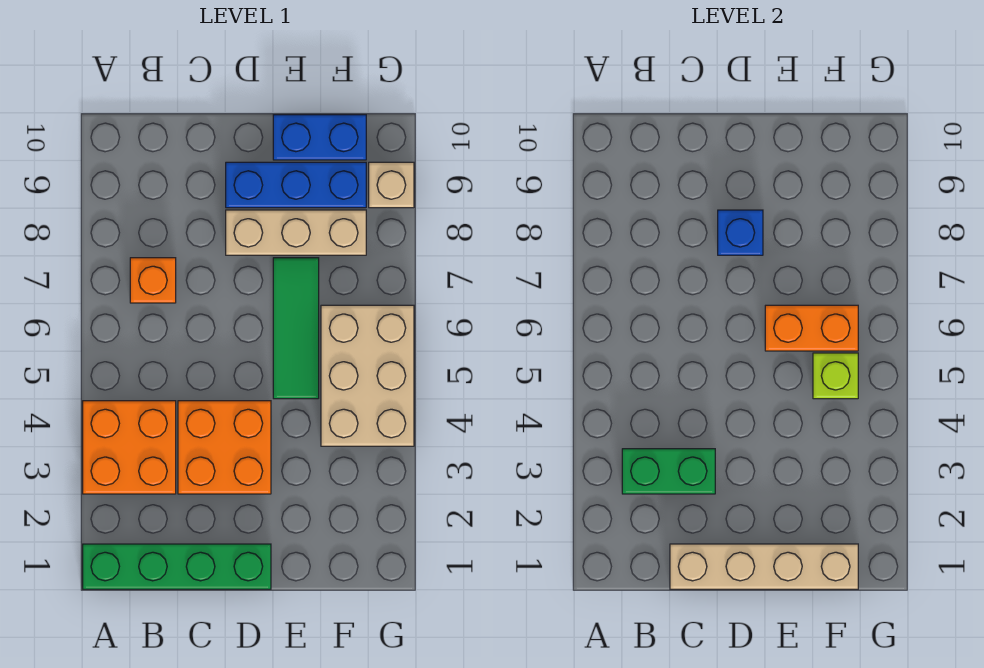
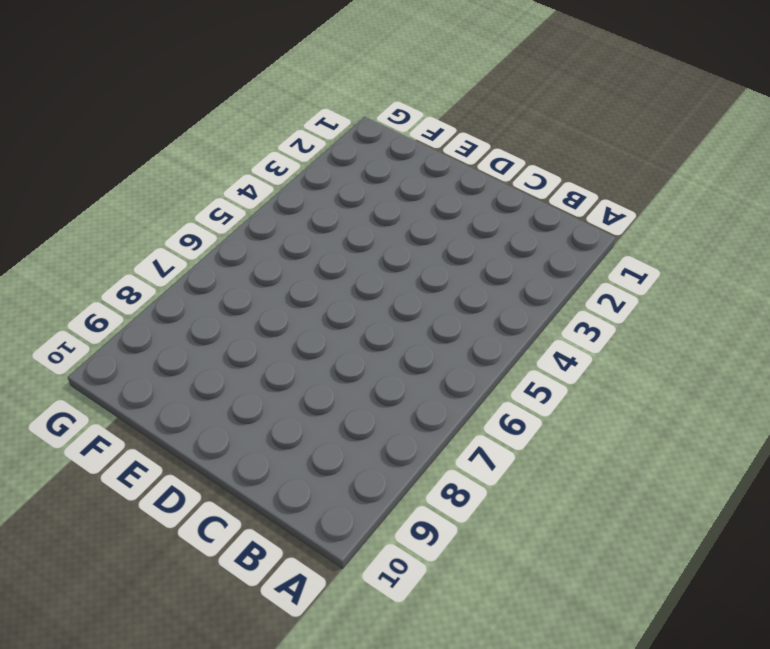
none -> green 1x4 brick [83,544,271,589]
none -> orange 2x2 brick [83,401,176,494]
none -> orange 1x1 brick [130,258,176,303]

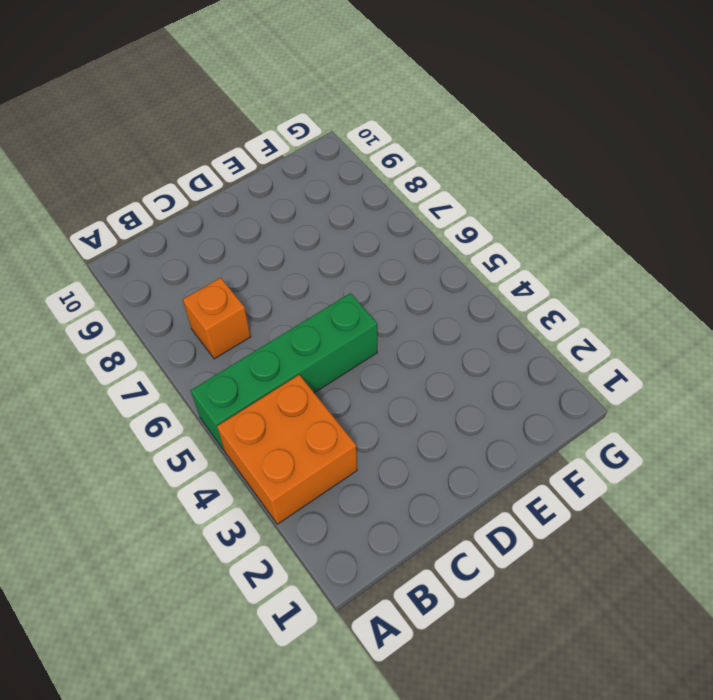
green 1x4 brick [191,293,377,450] -> green 1x4 brick moved to [83,544,271,589]
none -> orange 2x2 brick [178,401,271,494]
none -> tan 1x3 brick [226,210,366,255]
none -> blue 1x3 brick [226,162,366,208]

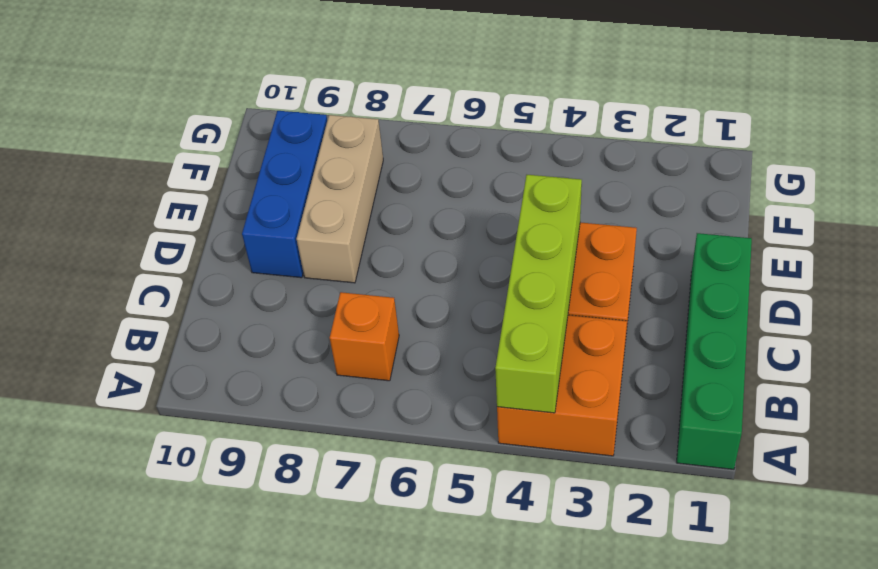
lime 1x4 brick [495,175,582,413] -> none
none -> green 1x3 tile [273,258,319,399]
none -> blue 1x2 brick [273,115,366,160]
none -> tan 2x3 brick [321,305,414,446]

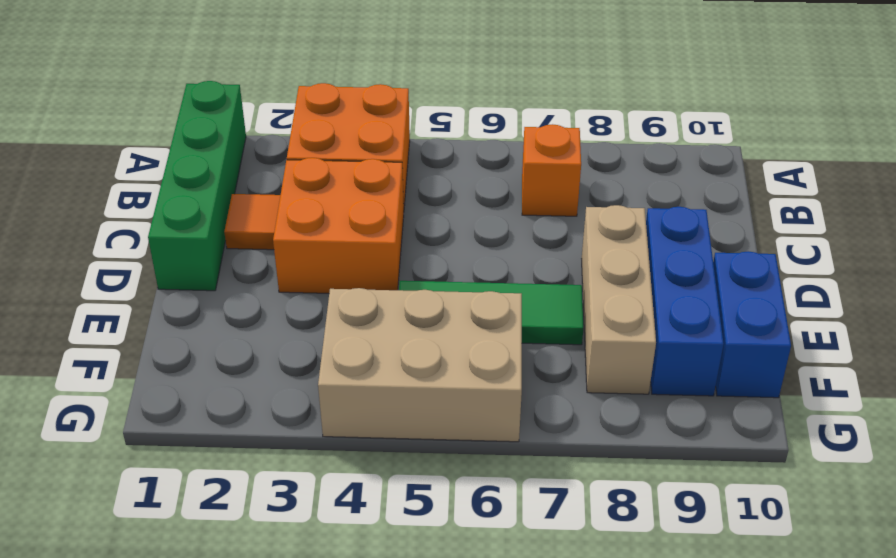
orange 1x1 tile [224,194,280,250] -> none
none -> tan 1x1 brick [369,162,414,208]
none -> green 1x2 brick [622,449,715,494]
none -> tan 1x4 brick [670,544,858,589]

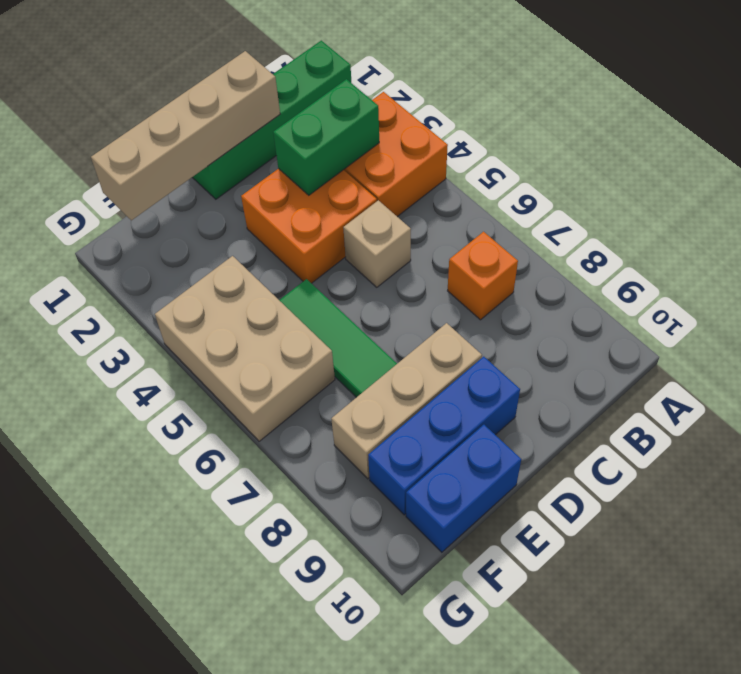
tan 1x1 brick [343,200,411,287] -> tan 1x1 brick moved to [369,162,414,208]
none -> blue 1x1 brick [718,210,763,255]
none -> orange 1x2 brick [765,305,858,351]
none -> lime 1x1 brick [813,353,858,399]

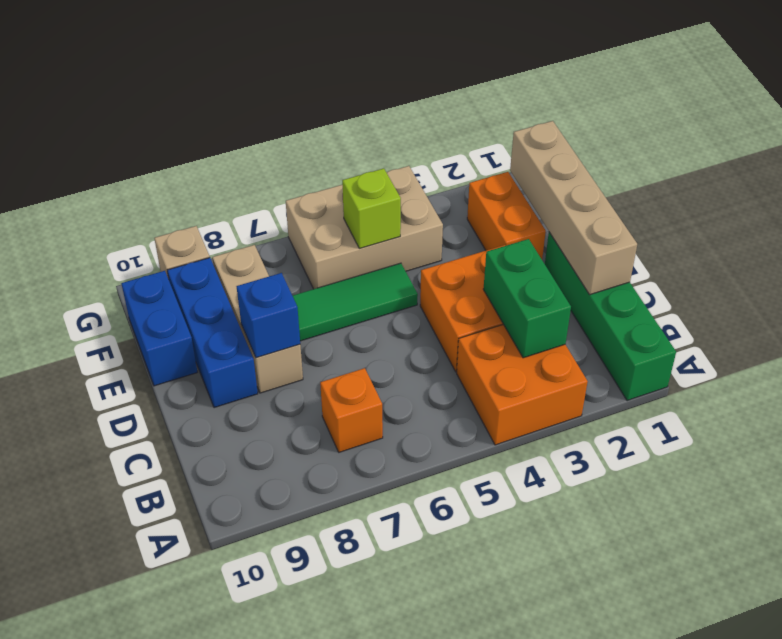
orange 1x2 brick [467,172,546,259] -> orange 1x2 brick moved to [765,305,858,351]

